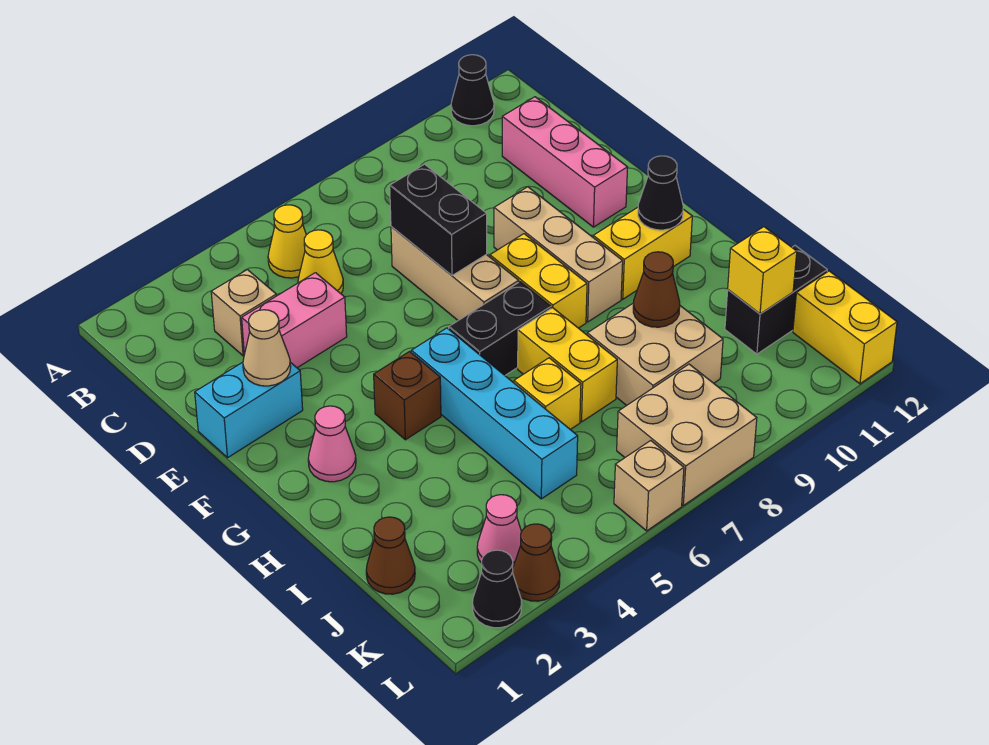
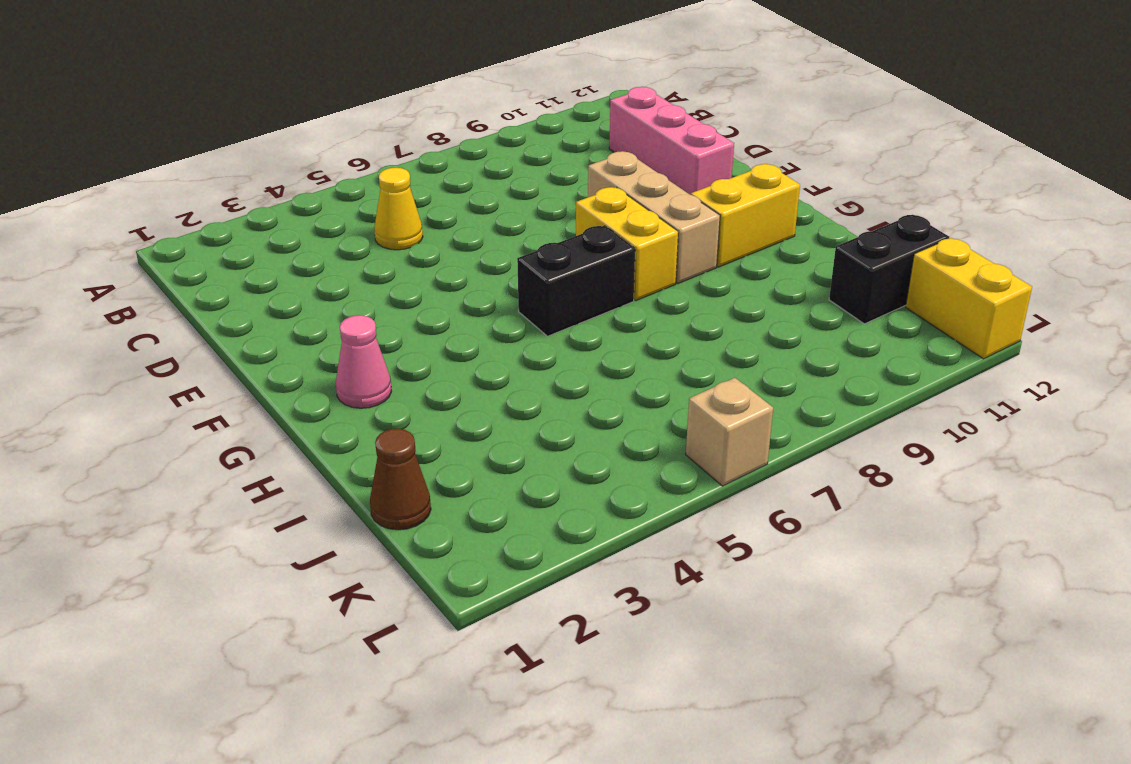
none -> black 1x1 cone [451,55,494,126]
none -> yellow 1x1 cone [268,205,306,278]
none -> tan 1x1 brick [211,270,276,356]
none -> pink 1x2 brick [242,273,347,368]

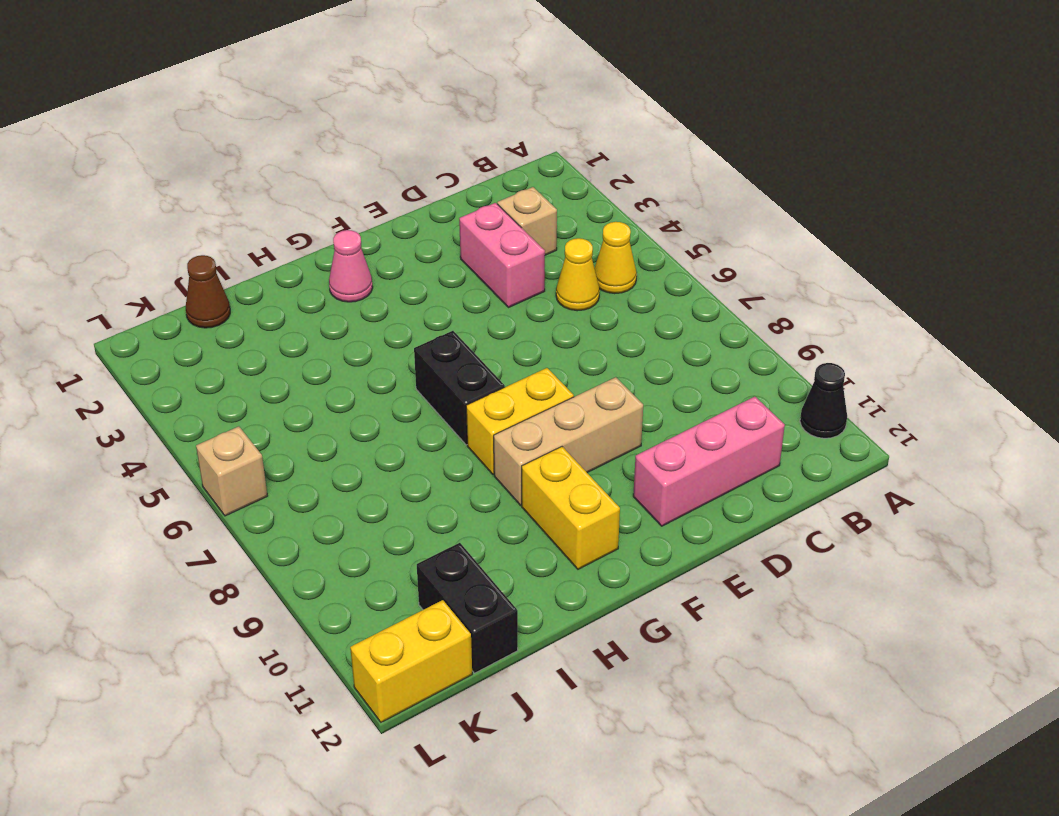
none -> tan 1x3 brick [391,227,519,320]
none -> cyan 1x2 brick [195,362,303,458]
none -> brown 1x1 brick [374,352,441,440]
none -> cyan 1x4 brick [411,328,578,499]

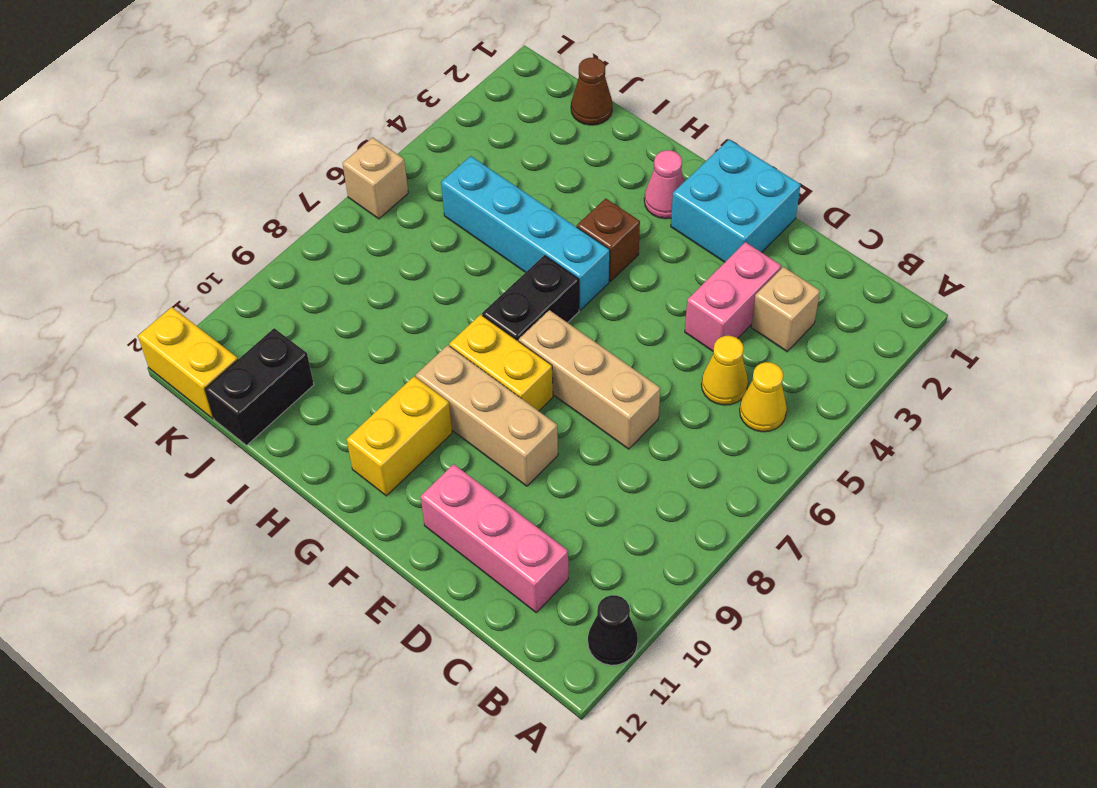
cyan 2x2 brick [671,140,801,262] -> cyan 1x2 brick [195,362,303,458]
none -> yellow 1x2 brick [518,308,617,422]
none -> yellow 1x1 brick [514,358,581,430]
none -> tan 2x2 brick [587,303,723,405]
none -> pink 1x1 cone [477,495,522,566]

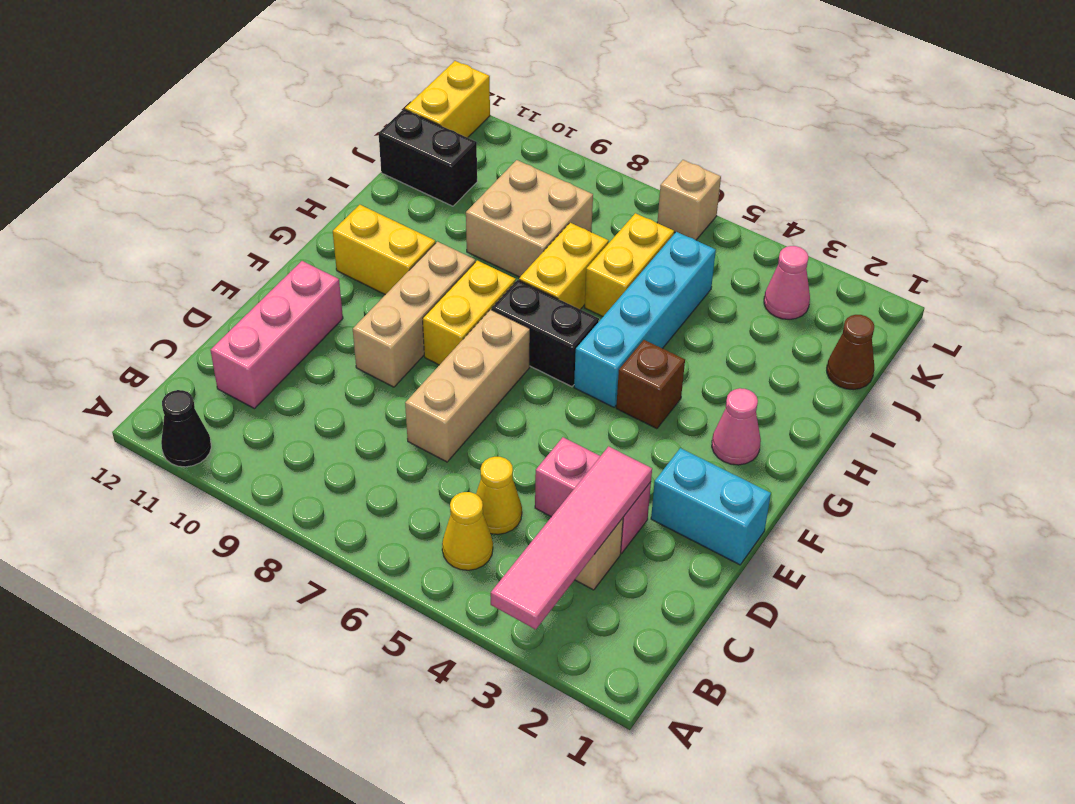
pink 1x4 tile [491,446,652,630] -> none
yellow 1x2 brick [585,213,674,317] -> yellow 1x1 brick [514,358,581,430]
none -> tan 2x2 brick [617,364,757,505]
none -> black 1x1 cone [473,550,522,628]
none -> brown 1x1 cone [512,524,560,601]
none -> black 1x2 brick [390,164,487,275]

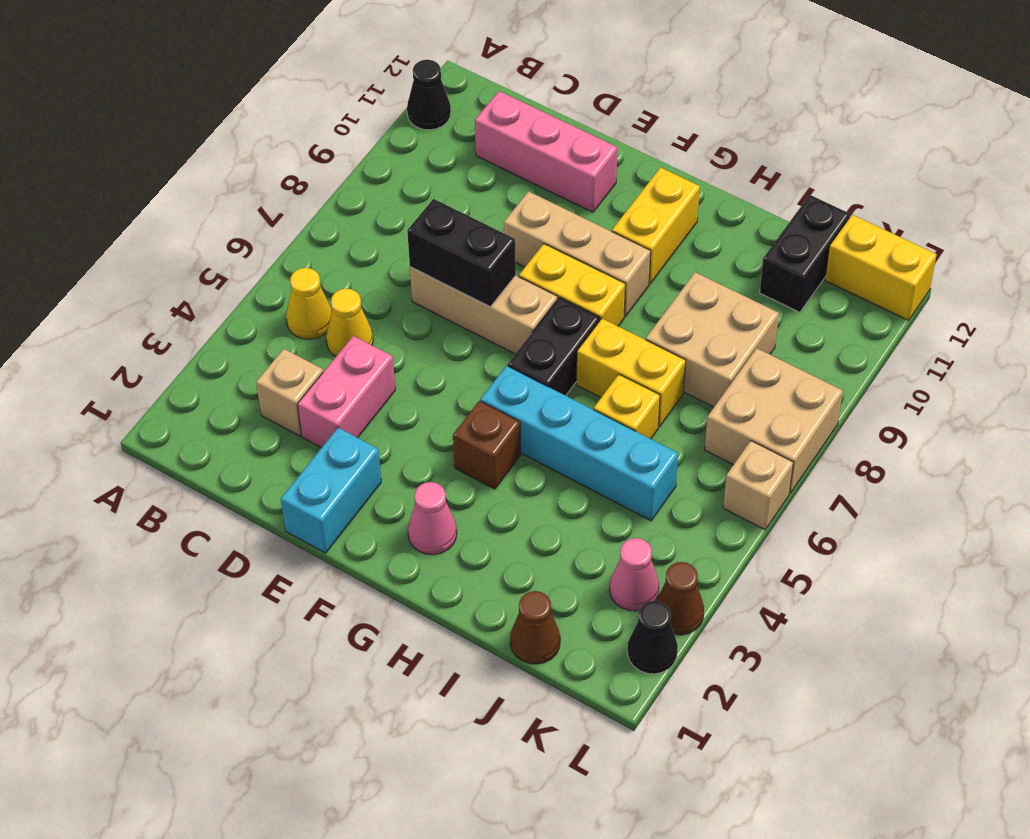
none -> tan 1x1 cone [243,310,291,386]
none -> black 1x1 cone [638,156,683,230]
none -> brown 1x1 cone [633,252,680,327]
none -> yellow 1x1 brick [728,227,797,314]

